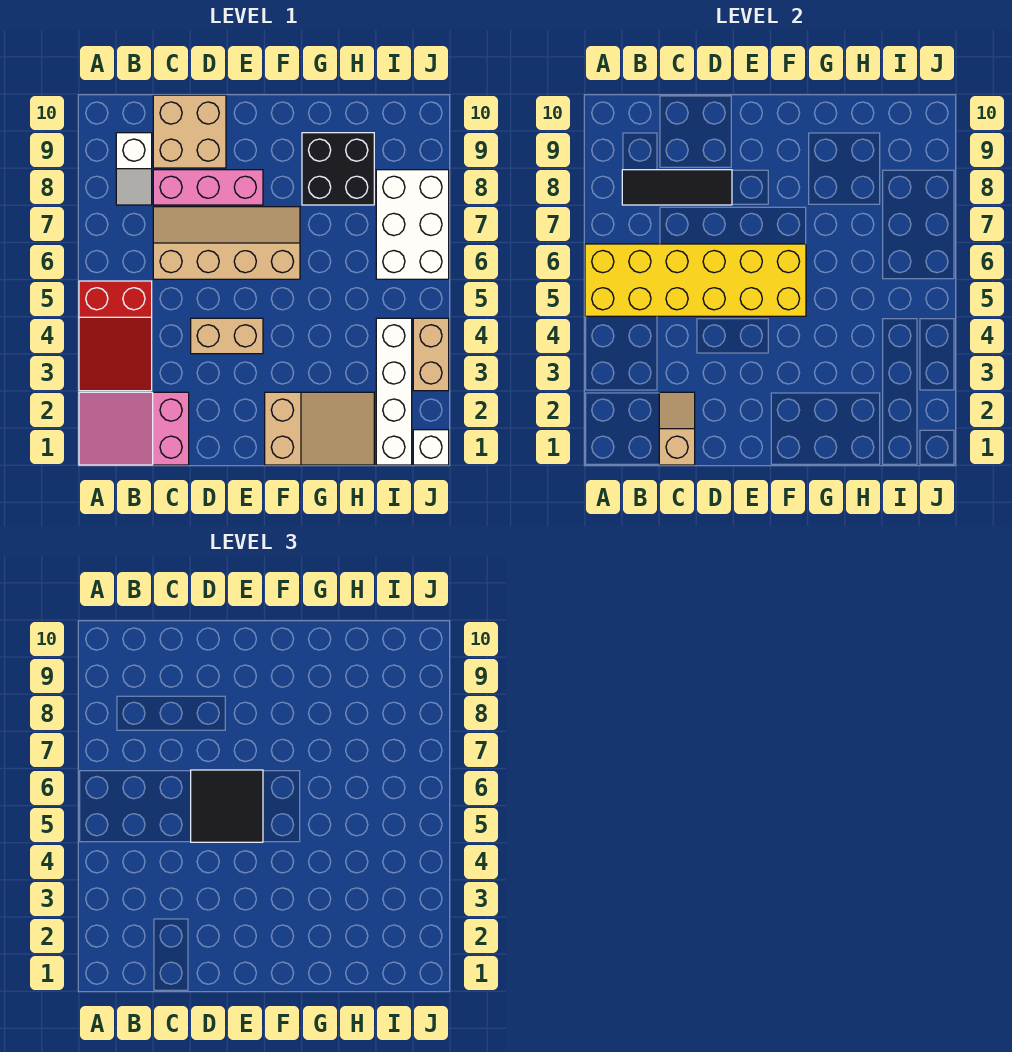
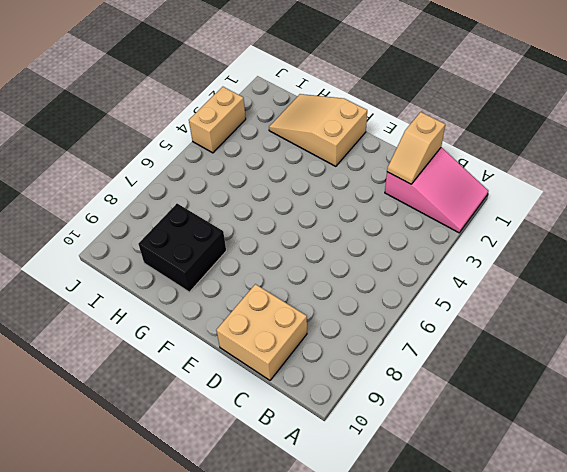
none -> red 2x3 slope [79,281,152,391]
none -> white 1x2 slope [116,133,152,205]
none -> tan 2x4 slope [153,207,300,279]

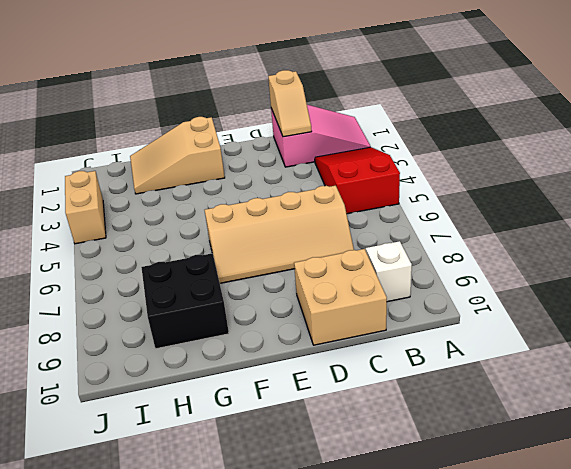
none -> pink 1x3 brick [153,170,263,205]
none -> tan 1x2 brick [191,318,263,354]
none -> white 1x4 brick [376,318,412,465]

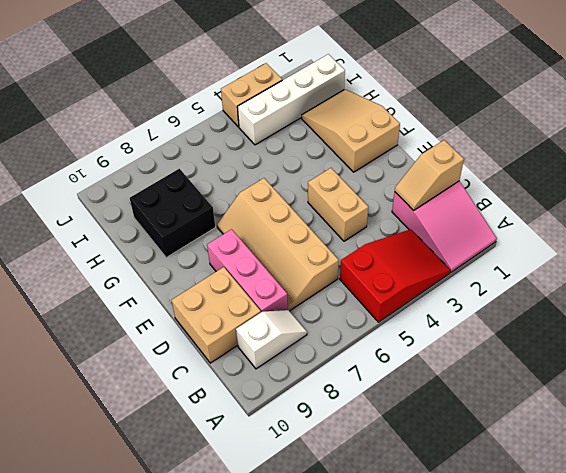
none -> white 2x3 brick [376,170,449,279]
none -> white 1x1 brick [413,430,449,465]
none -> yellow 2x6 brick [585,244,806,316]

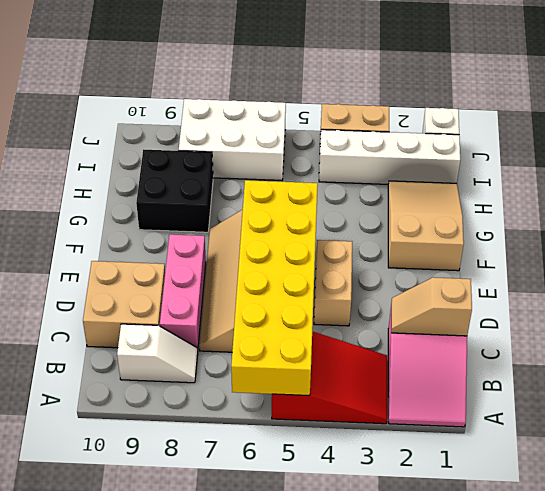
none -> black 1x3 tile [622,170,732,205]
none -> black 2x2 tile [191,770,263,842]

